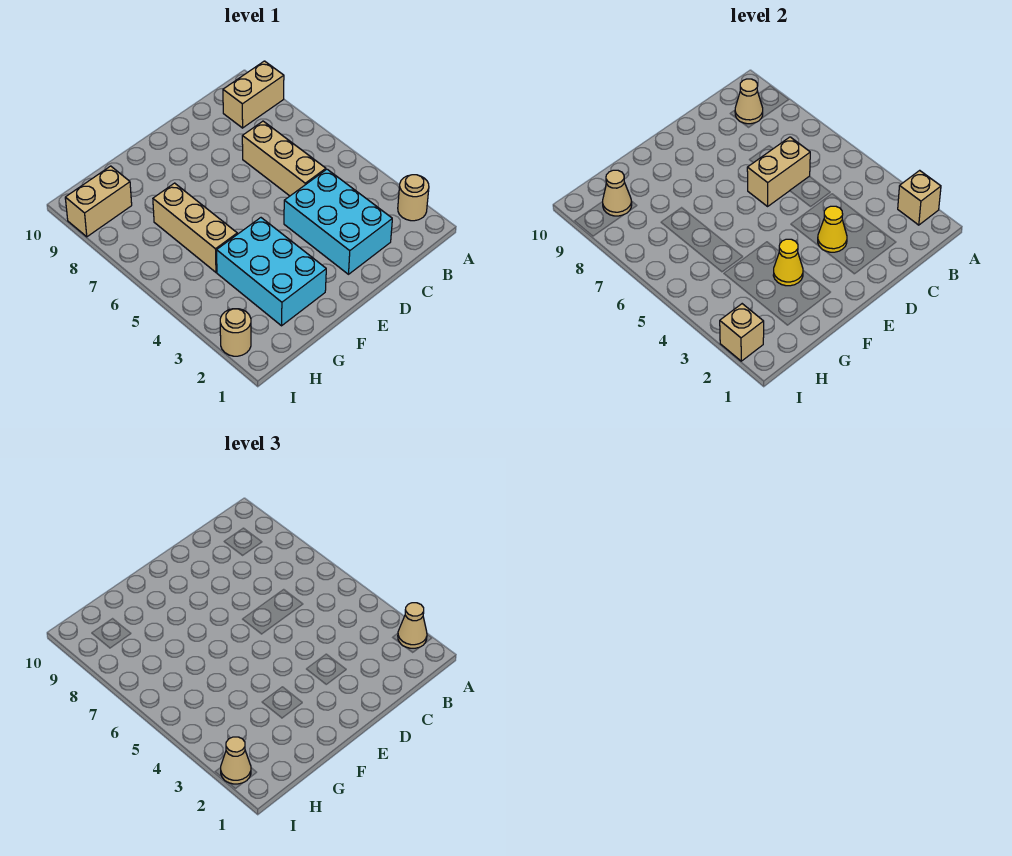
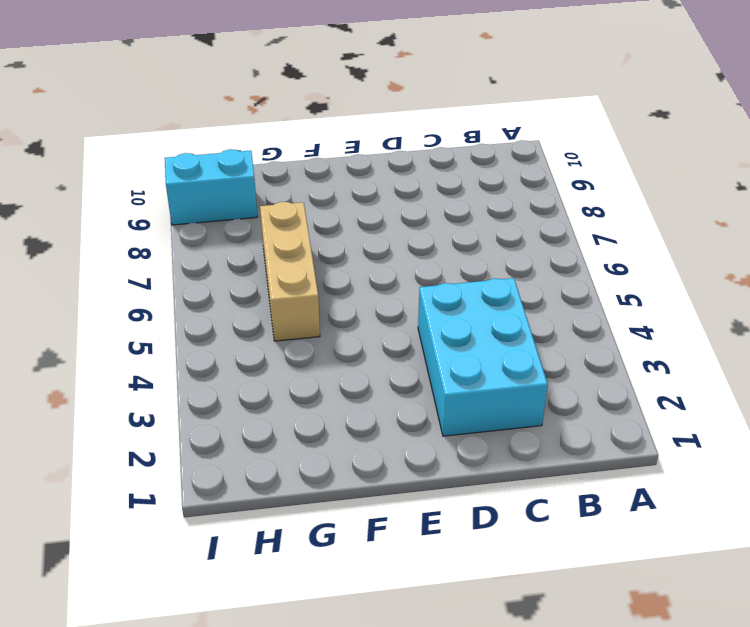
cyan 1x2 brick [165,149,258,225] -> tan 1x2 brick [65,166,132,237]
none -> tan 1x1 round brick [398,175,429,221]
none -> tan 1x2 brick [223,61,284,128]
none -> tan 1x3 brick [242,121,326,196]

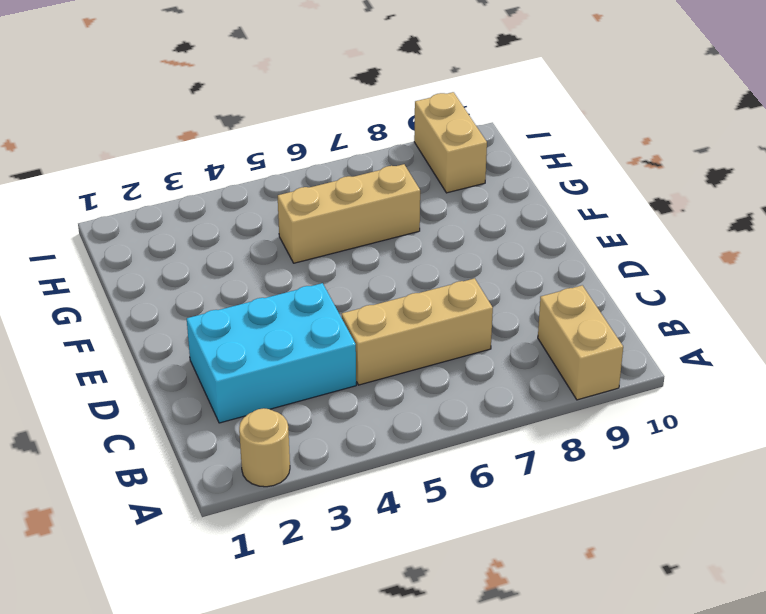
none -> cyan 2x3 brick [217,218,326,326]
none -> tan 1x1 round brick [220,309,251,356]
none -> tan 1x1 brick [898,170,941,225]

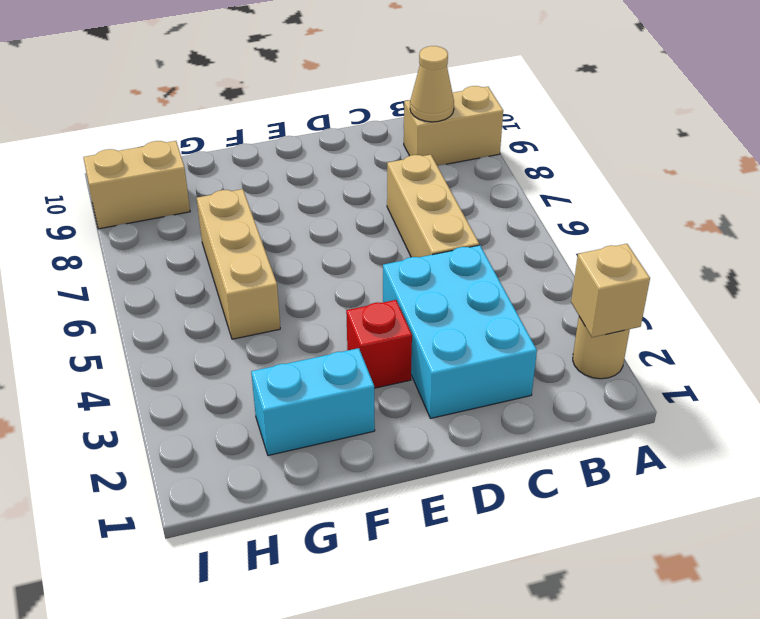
red 1x1 brick [346,300,412,388] -> none
cyan 1x2 brick [251,348,375,455] -> cyan 2x3 brick [217,218,326,326]
none -> tan 1x1 round brick [220,309,251,356]
none -> tan 1x2 brick [747,137,810,206]
none -> yellow 1x1 cone [818,206,847,252]

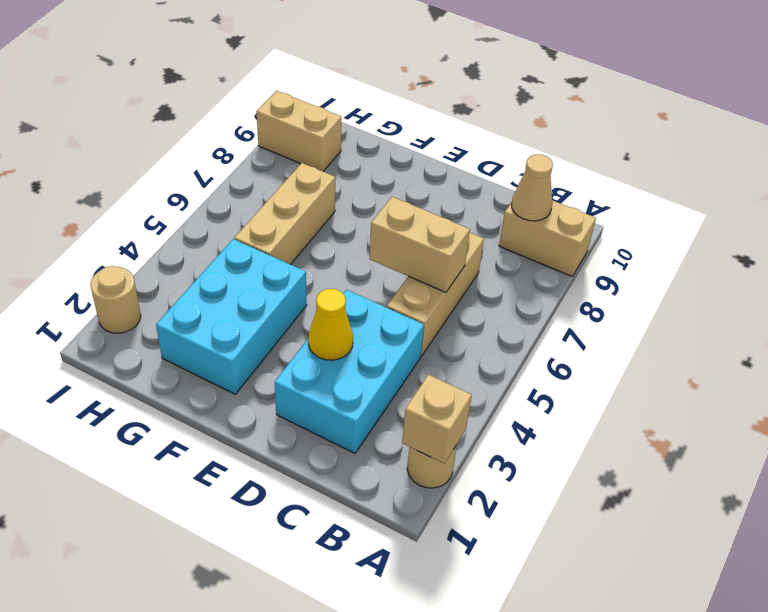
none -> yellow 1x1 cone [773,239,803,286]
none -> tan 1x1 cone [603,170,632,216]
none -> tan 1x1 brick [720,304,764,361]

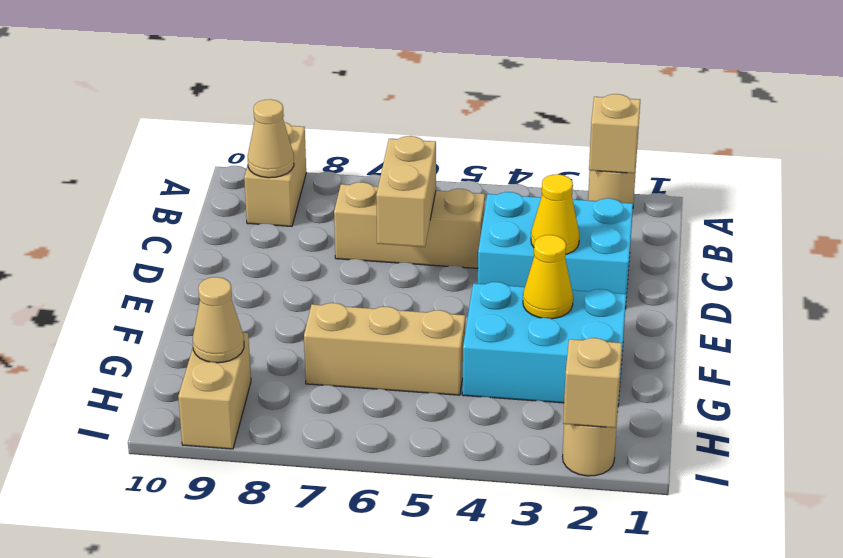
none -> tan 1x1 cone [398,603,427,648]
none -> tan 1x1 cone [221,737,251,784]

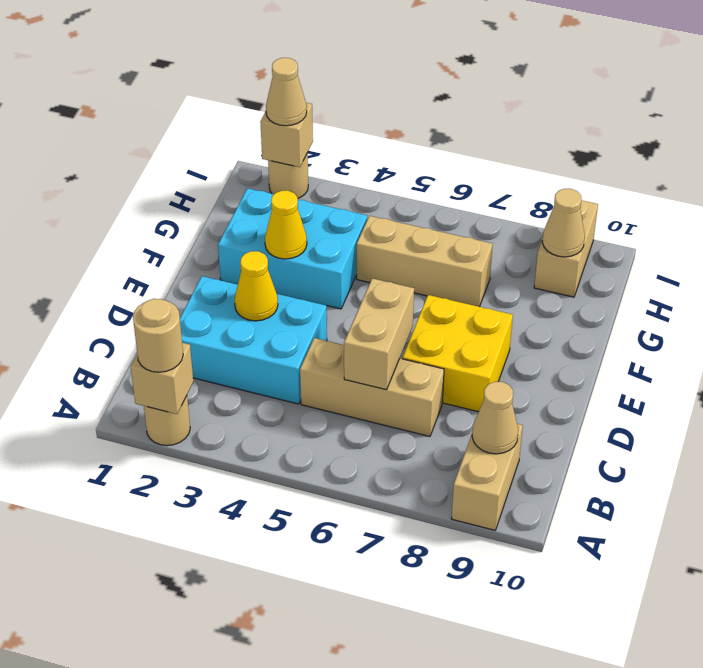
tan 1x1 round brick [133,299,183,372] -> tan 1x1 cone [398,603,427,648]
yellow 2x2 brick [402,295,513,412] -> none

